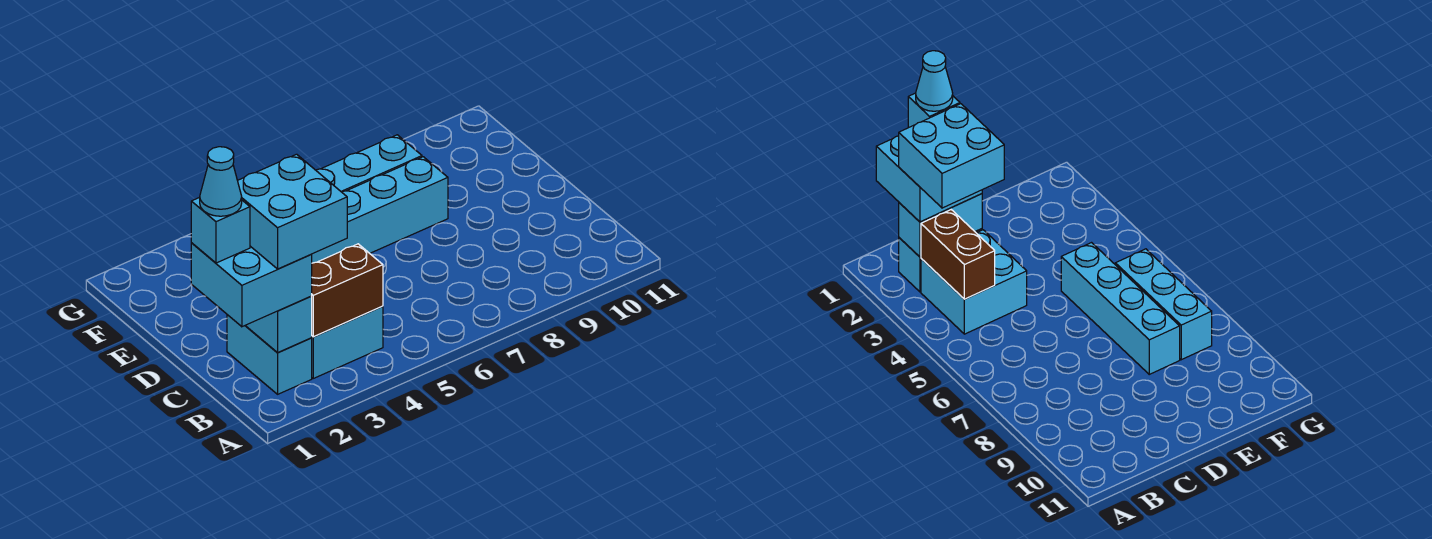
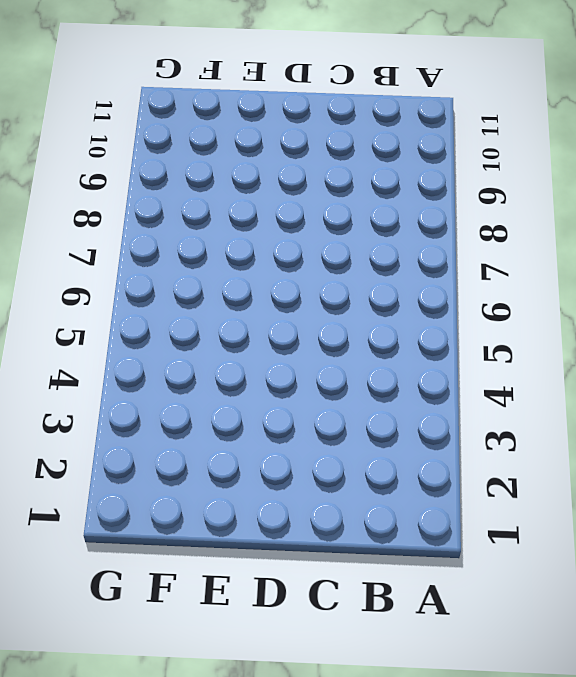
none -> cyan 1x2 brick [227,315,312,394]
none -> cyan 2x2 brick [312,306,383,378]

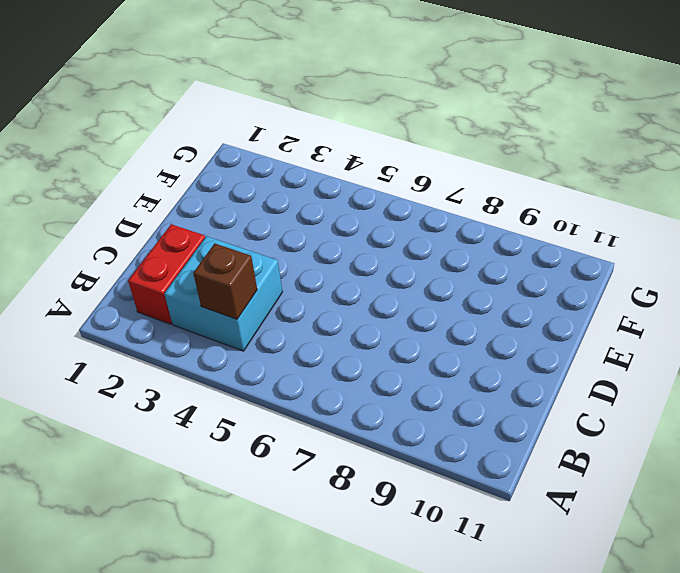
red 1x2 brick [128,224,205,324] -> cyan 1x2 brick [227,315,312,394]
brown 1x1 brick [193,244,257,319] -> brown 1x2 brick [312,244,383,337]
none -> cyan 1x4 brick [311,157,448,263]
none -> cyan 1x3 brick [316,135,422,192]

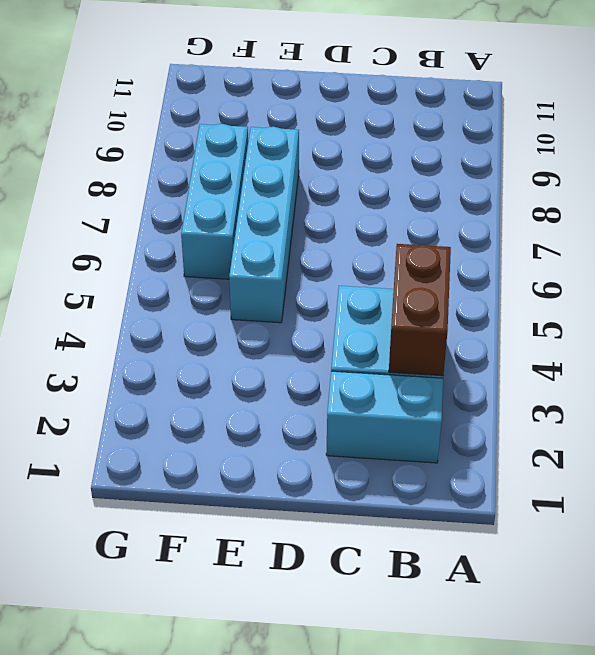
none -> cyan 1x2 brick [245,296,312,353]
none -> cyan 2x2 brick [191,243,312,327]

